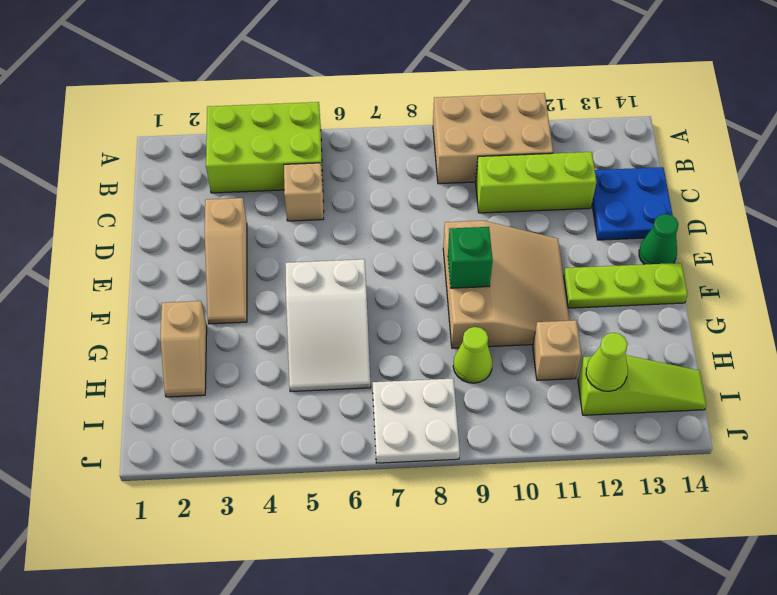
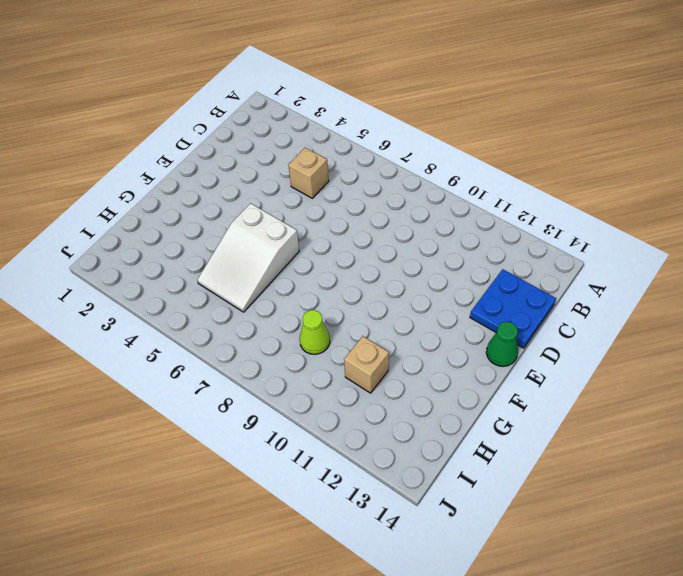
none -> lime 2x3 brick [206,102,323,193]
none -> tan 2x3 brick [433,93,553,184]
none -> lime 1x3 brick [476,152,596,213]

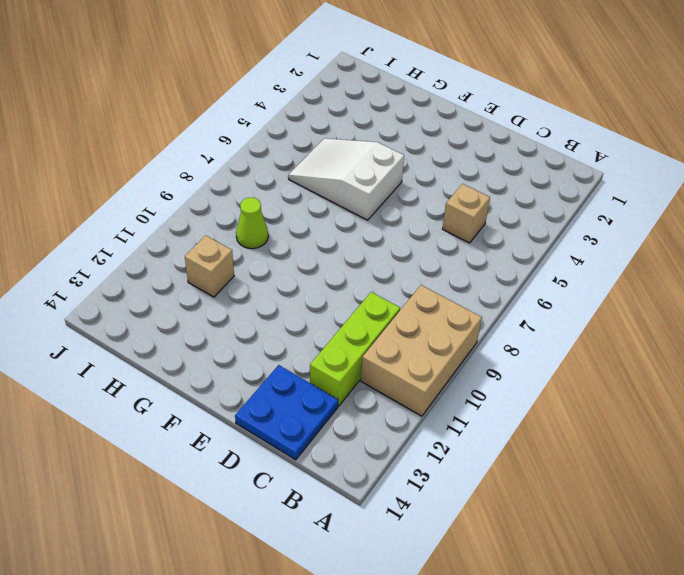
none -> lime 2x3 brick [206,102,323,193]
none -> tan 1x3 slope [205,198,247,324]
none -> tan 3x3 slope [443,221,569,348]

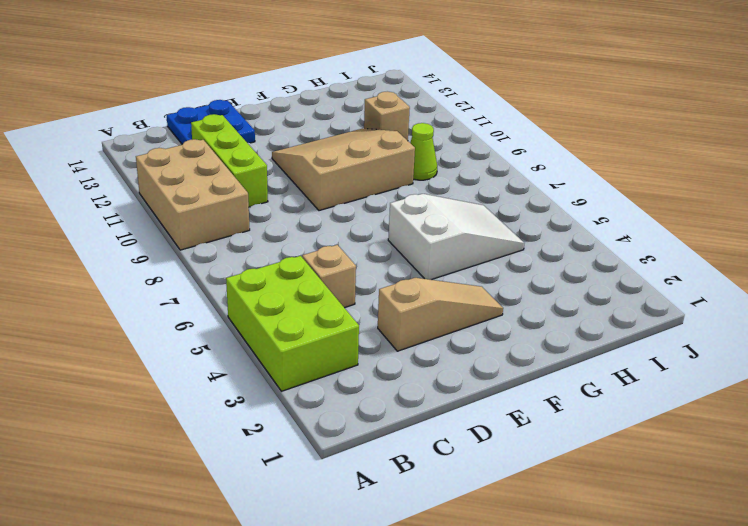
none -> green 1x1 cone [639,214,678,264]
none -> lime 1x3 plate [564,263,688,308]
none -> tan 1x2 slope [161,301,207,397]

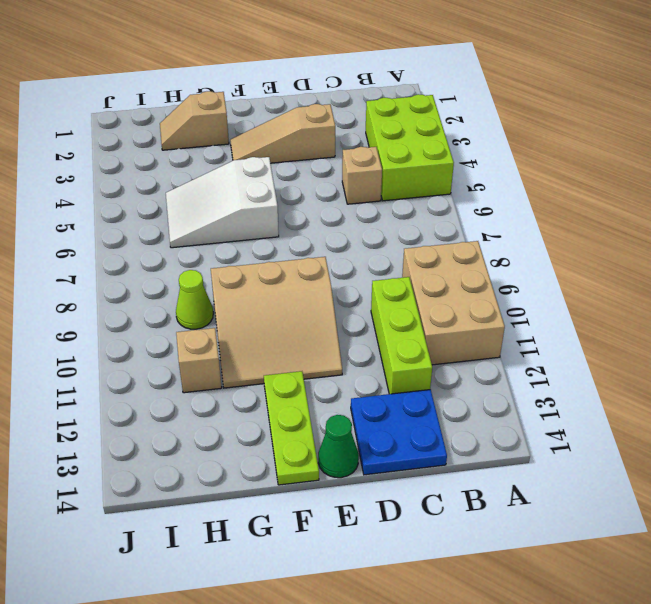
none -> white 2x2 plate [372,379,460,463]
none -> lime 1x3 slope [578,355,706,415]
none -> green 1x1 brick [448,227,493,288]

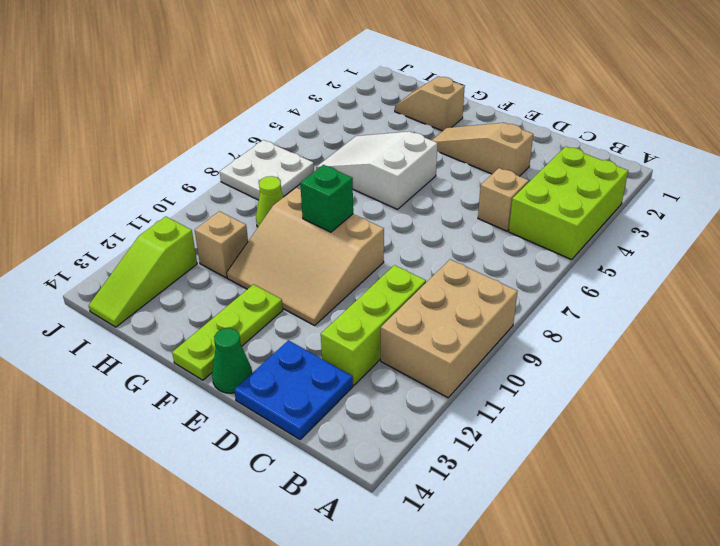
none -> lime 1x1 cone [586,333,628,391]

